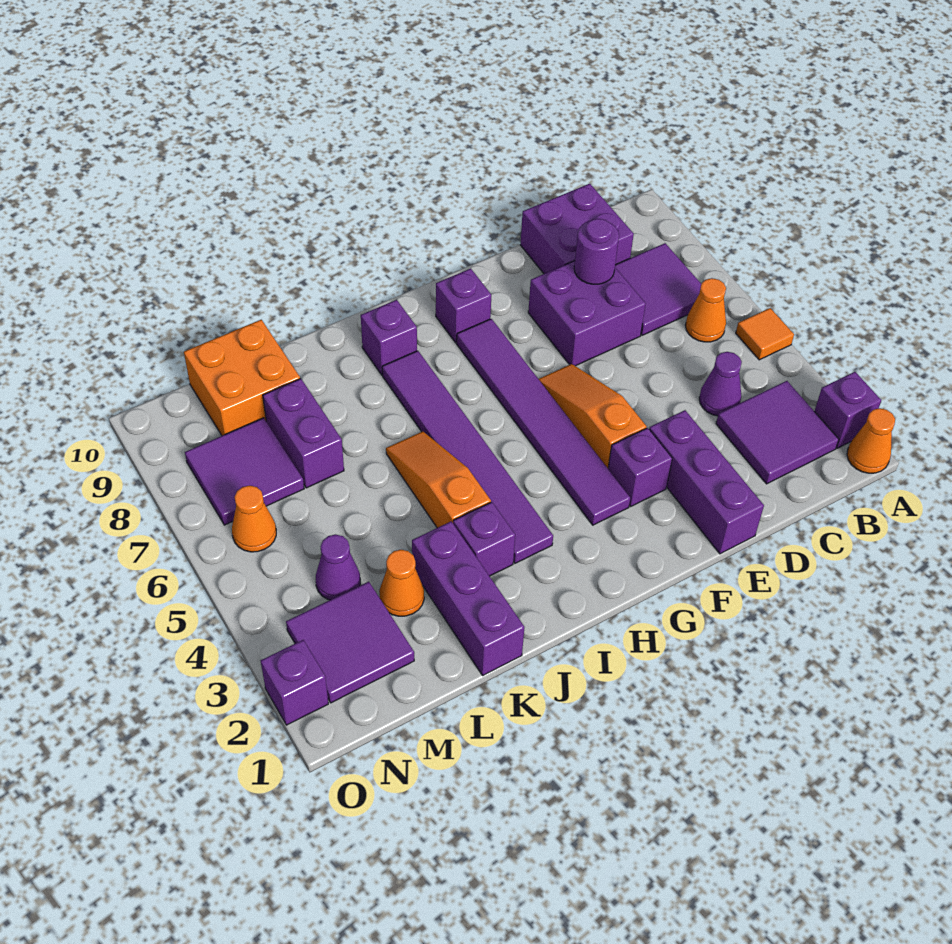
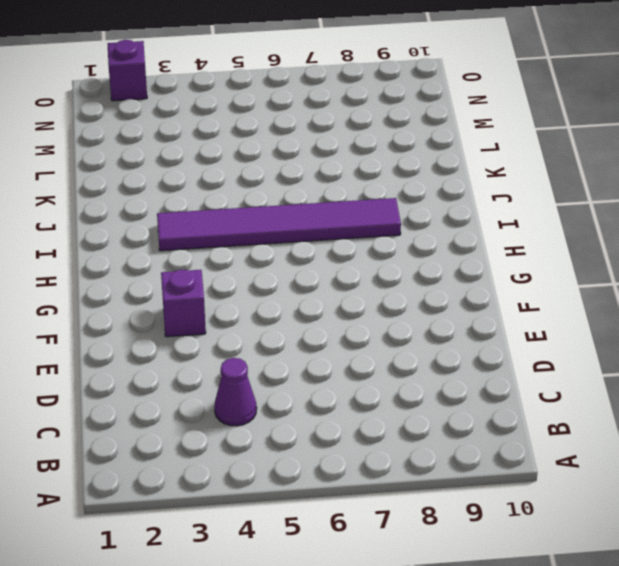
none -> orange 1x1 cone [847,408,895,473]
none -> purple 1x1 brick [814,372,881,448]
none -> orange 1x1 tile [736,308,794,360]

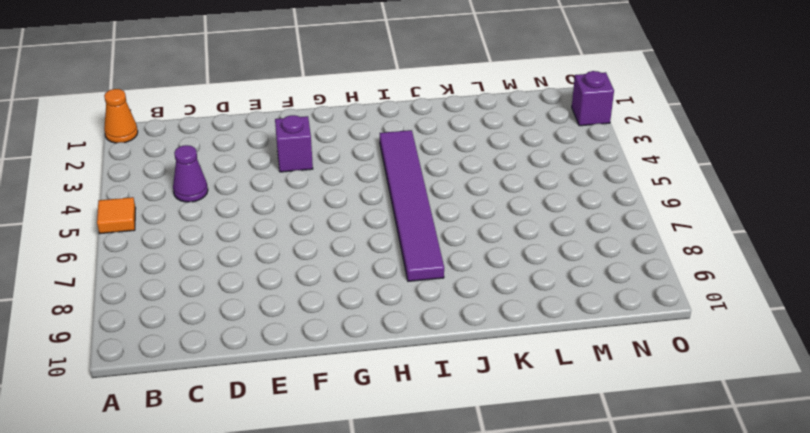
none -> purple 1x1 brick [814,372,881,448]
none -> purple 2x2 tile [716,381,839,484]
none -> orange 1x1 cone [685,278,726,342]

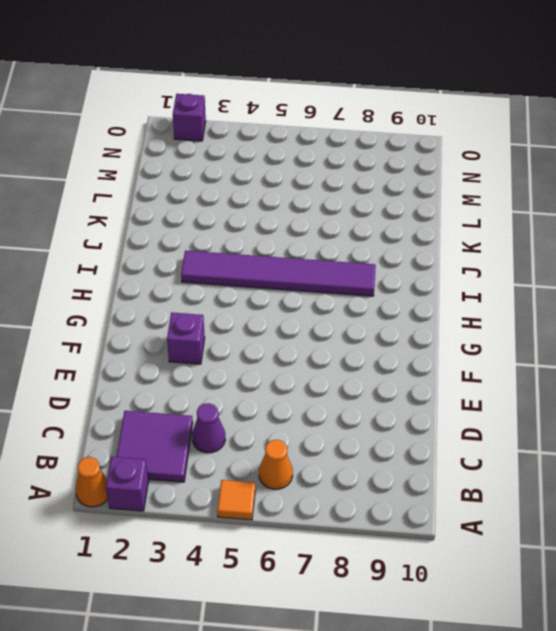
none -> purple 2x2 tile [615,243,701,335]
none -> purple 2x2 brick [520,184,634,274]
none -> purple 2x2 brick [528,261,646,366]

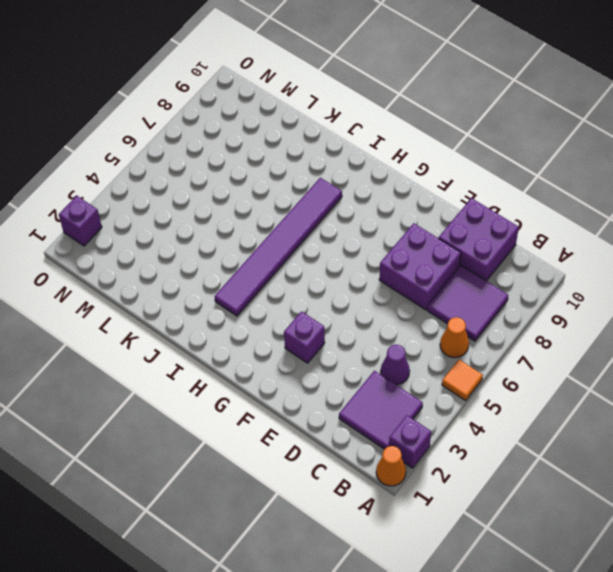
none -> purple 1x3 brick [649,410,764,554]
none -> orange 1x3 slope [539,364,647,468]
none -> purple 1x6 tile [457,319,630,525]

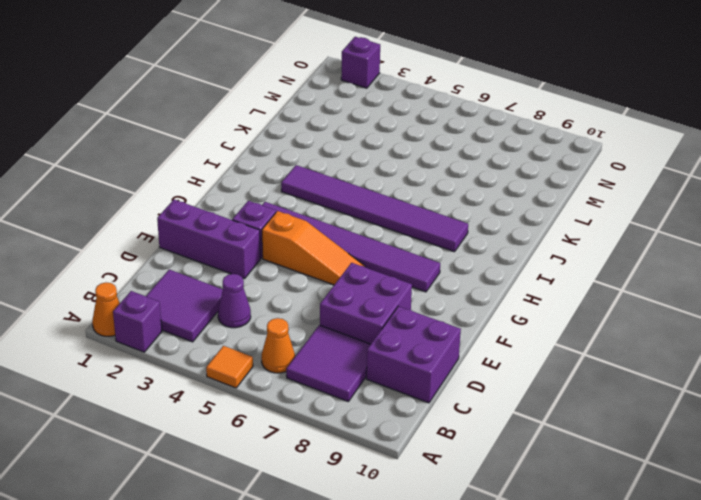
none -> purple 1x1 brick [436,269,491,343]
none -> purple 1x1 brick [361,300,417,375]
none -> purple 1x1 brick [453,502,515,576]

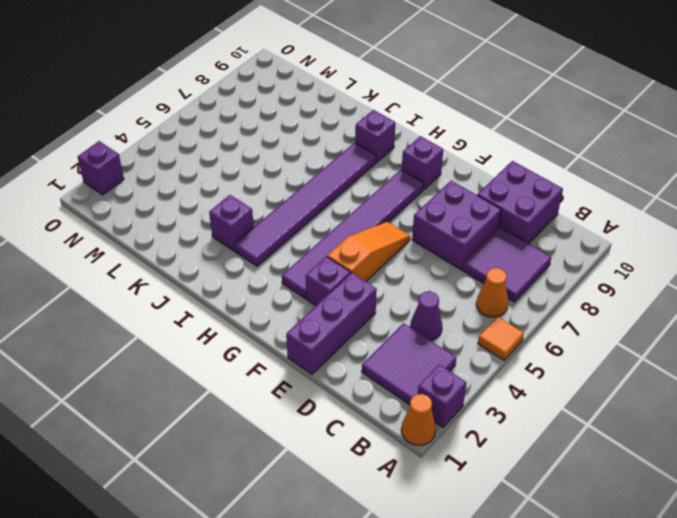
none -> orange 1x3 slope [386,431,491,528]
none -> purple 1x3 brick [412,522,524,675]
none -> orange 1x1 cone [379,550,424,616]

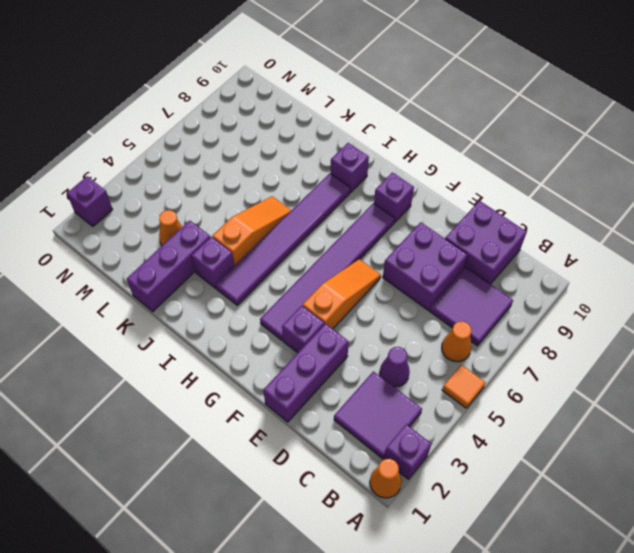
none -> purple 1x2 brick [263,379,344,488]
none -> orange 2x2 brick [184,320,300,436]
none -> purple 2x2 tile [286,582,414,703]

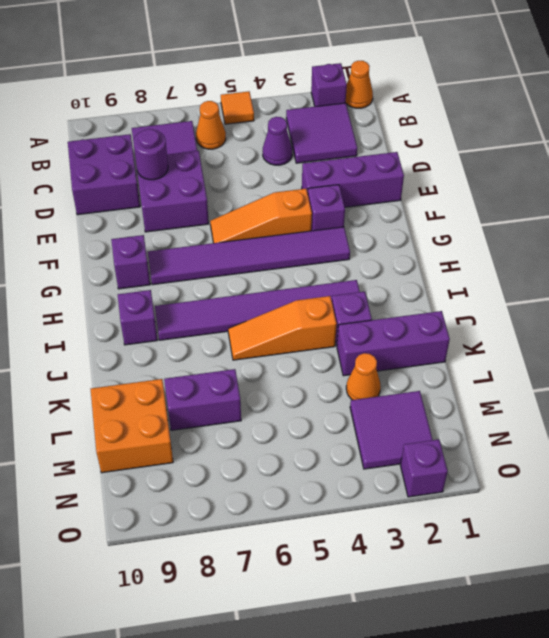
none -> purple 1x1 cone [316,534,360,600]
none -> purple 2x2 tile [185,418,304,525]
none -> orange 1x1 cone [232,486,276,552]

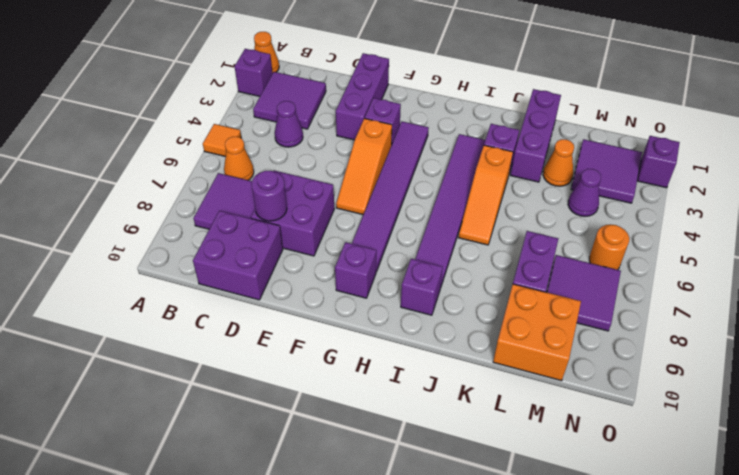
orange 1x1 round brick [589,224,629,270] -> orange 1x1 cone [232,486,276,552]

